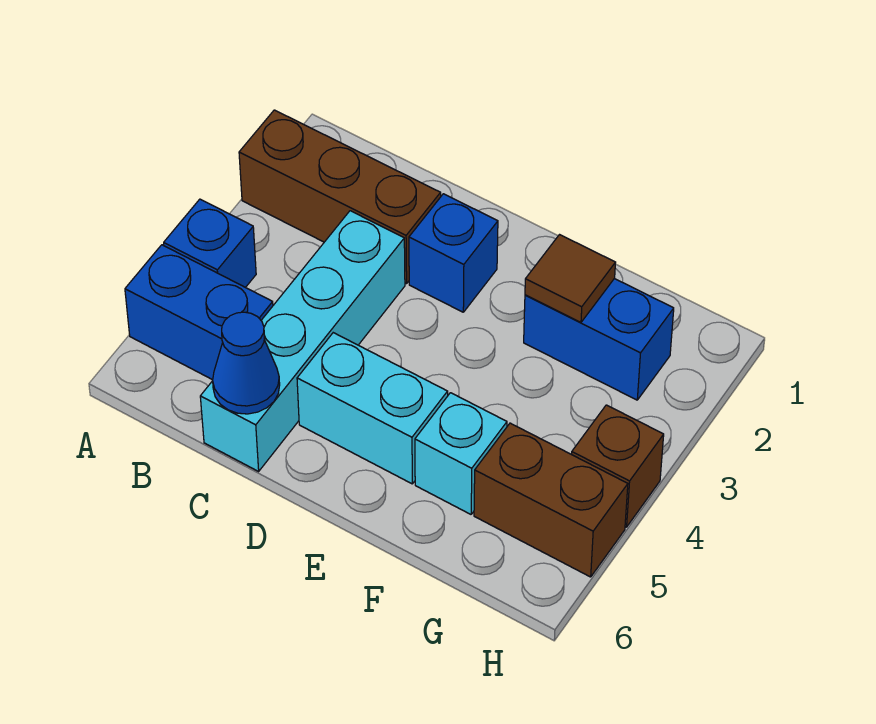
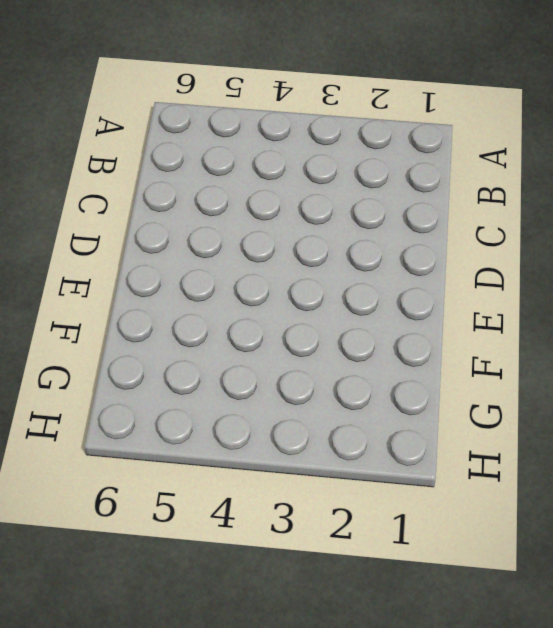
none -> brown 1x3 brick [239,110,441,284]
none -> blue 1x1 brick [164,199,256,288]
none -> blue 1x2 brick [125,245,273,380]

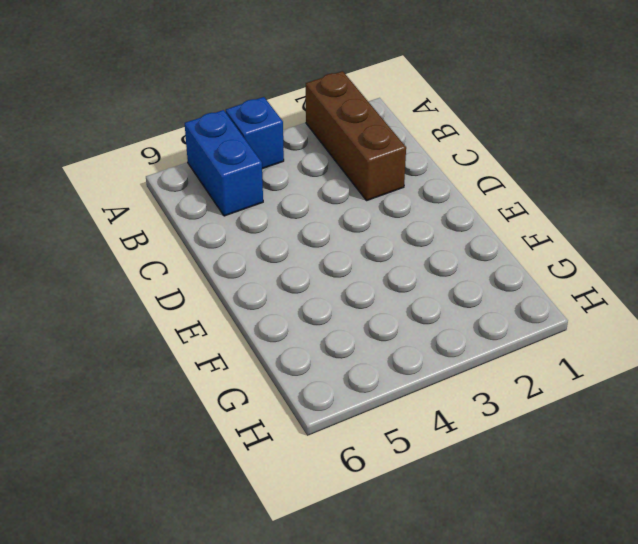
none -> cyan 1x4 brick [200,211,405,471]
none -> blue 1x1 brick [409,194,498,312]
none -> cyan 1x2 brick [297,333,448,484]

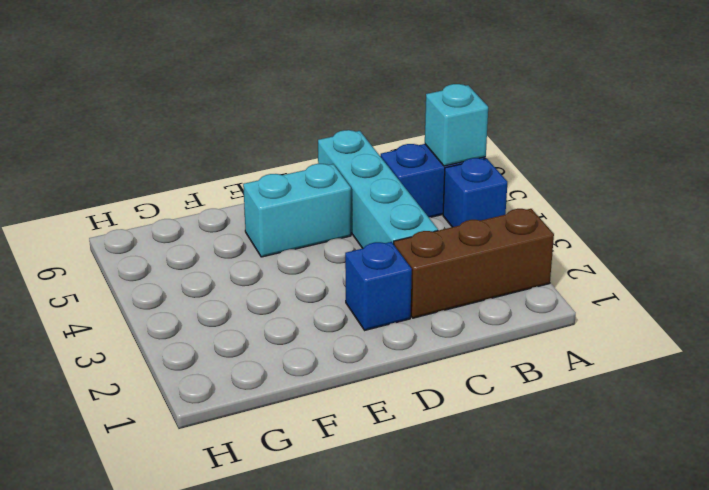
cyan 1x1 brick [425,84,488,166] -> cyan 1x1 brick moved to [415,393,507,514]
none -> blue 1x2 brick [524,279,674,400]
none -> brown 1x2 brick [474,423,628,577]
none -> brown 1x1 brick [572,405,664,527]

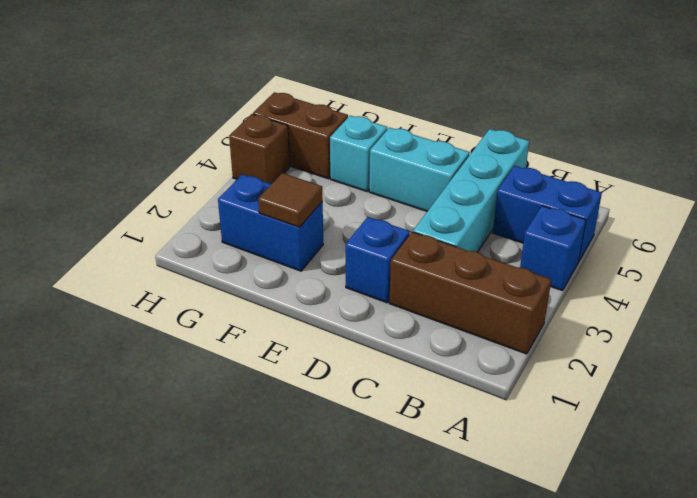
none -> blue 1x1 cone [213,312,280,414]

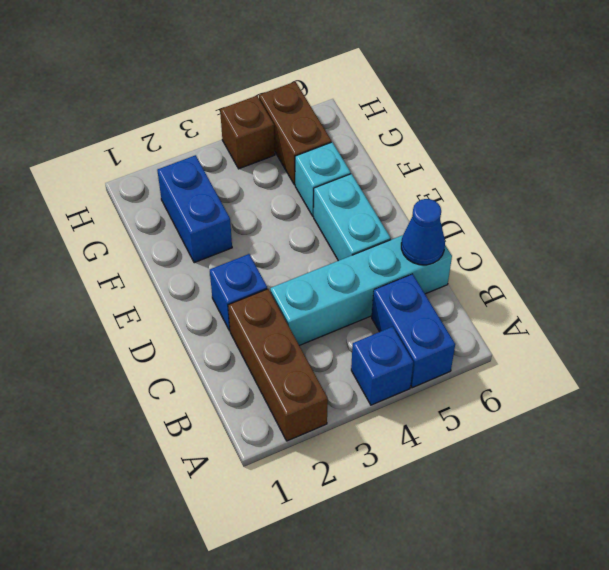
none -> brown 1x1 tile [525,235,616,322]

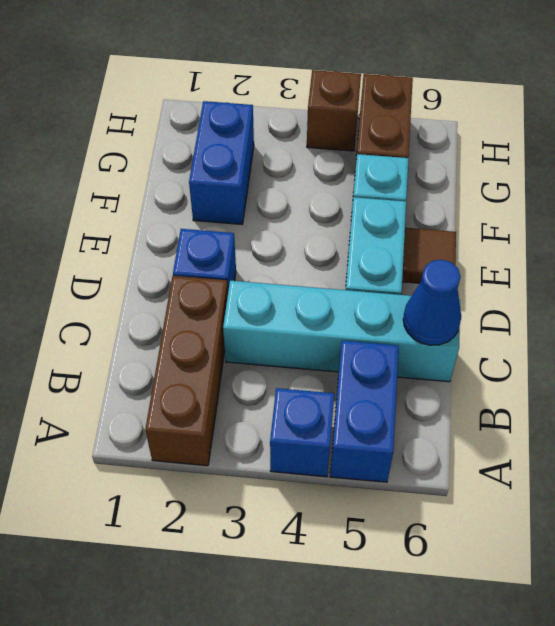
brown 1x1 tile [402,228,456,283] -> brown 1x1 tile moved to [525,235,616,322]

